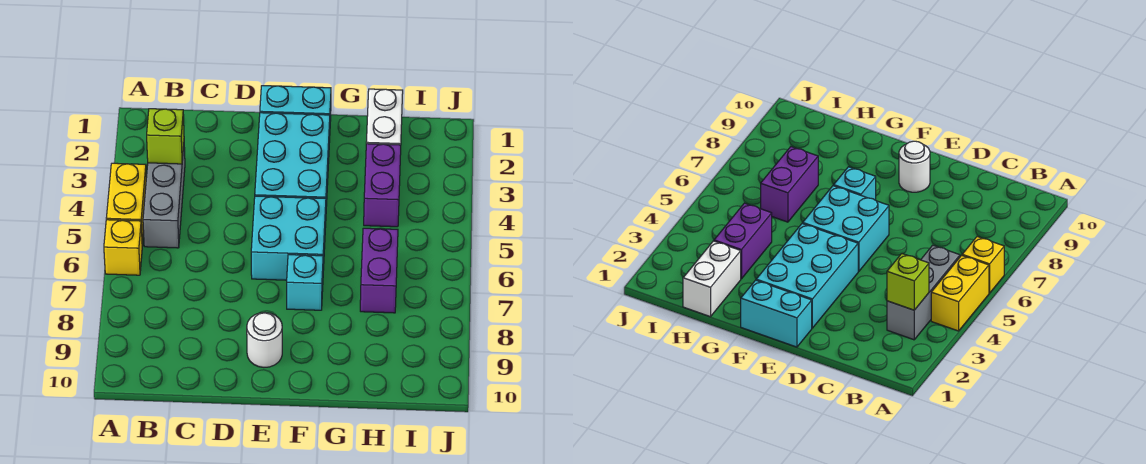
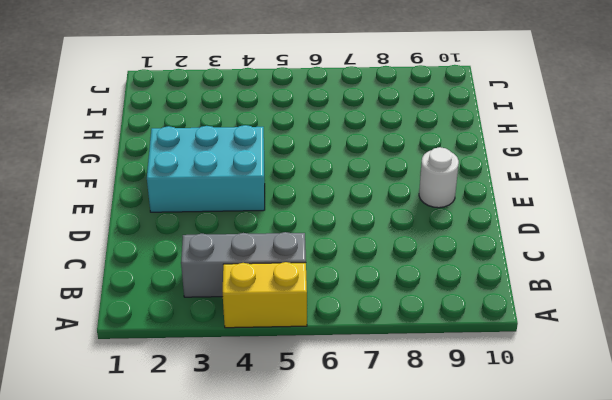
none -> yellow 1x1 brick [104,220,142,275]
none -> cyan 1x2 brick [260,86,331,121]
none -> cyan 2x2 brick [251,196,326,280]

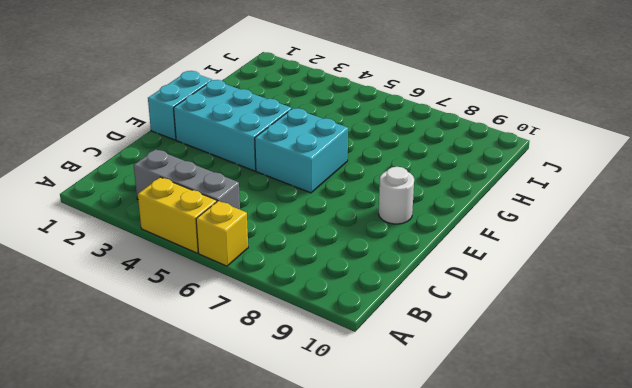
none -> cyan 1x1 brick [287,255,323,310]
none -> white 1x2 brick [366,89,403,145]
none -> purple 1x2 brick [364,144,401,227]

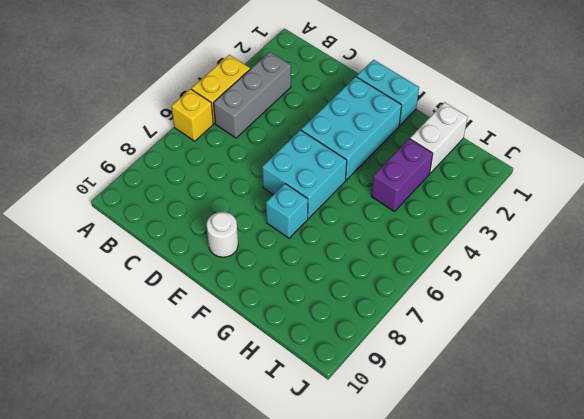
none -> purple 1x2 brick [360,228,398,313]
none -> lime 1x1 brick [147,109,184,164]

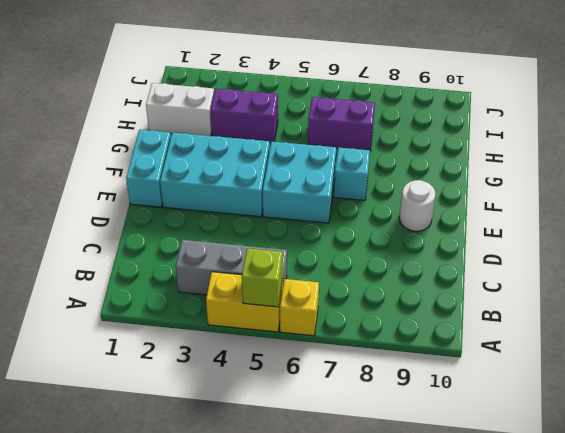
lime 1x1 brick [242,248,283,307] -> lime 1x1 brick moved to [147,109,184,164]

